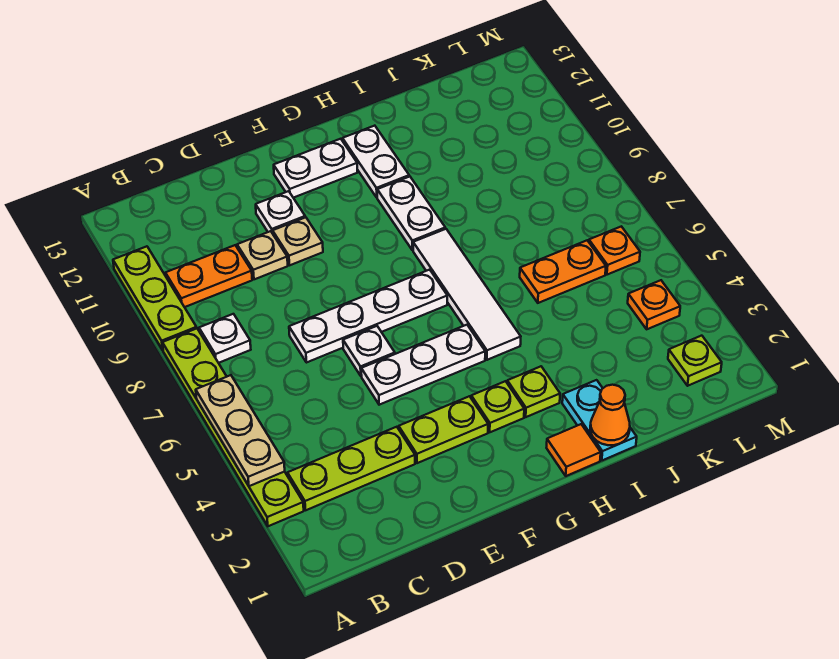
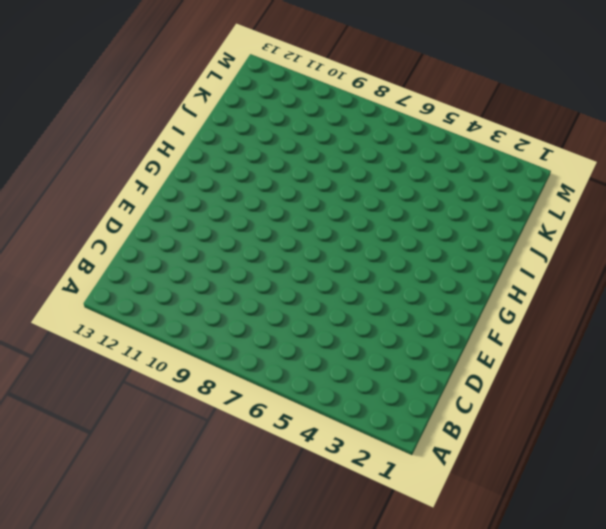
none -> lime 1x6 plate [162,329,304,526]
none -> lime 1x3 plate [113,246,197,350]
none -> lime 1x3 plate [288,427,415,510]

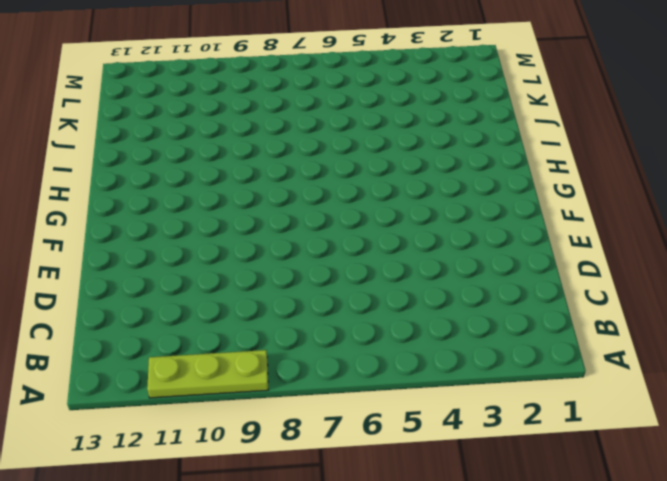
none -> lime 1x6 plate [162,329,304,526]
none -> lime 1x3 plate [288,427,415,510]
none -> white 1x1 plate [199,314,251,363]

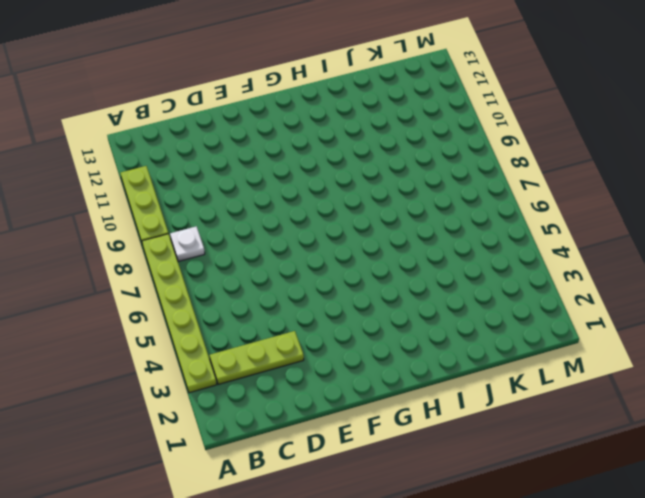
none -> orange 1x2 plate [166,245,252,307]
none -> white 1x4 plate [289,270,447,363]
none -> tan 1x1 plate [237,231,288,279]

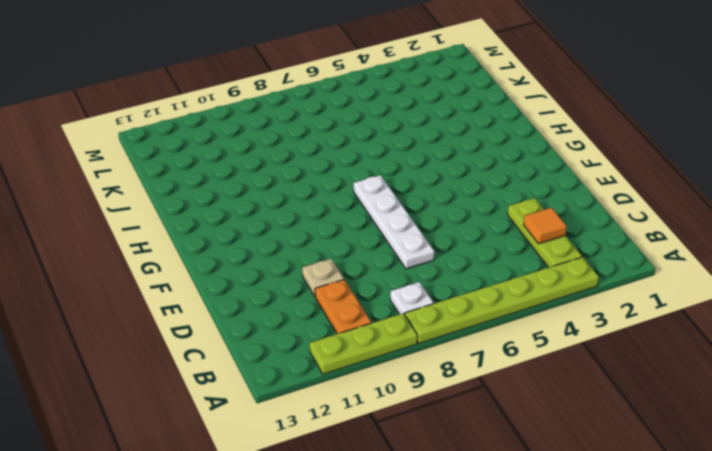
orange 1x1 tile [524,208,567,244] -> orange 1x1 tile moved to [547,424,601,476]
none -> lime 1x2 plate [399,396,488,463]
none -> white 1x3 plate [361,325,485,405]
none -> white 1x1 plate [343,326,395,376]

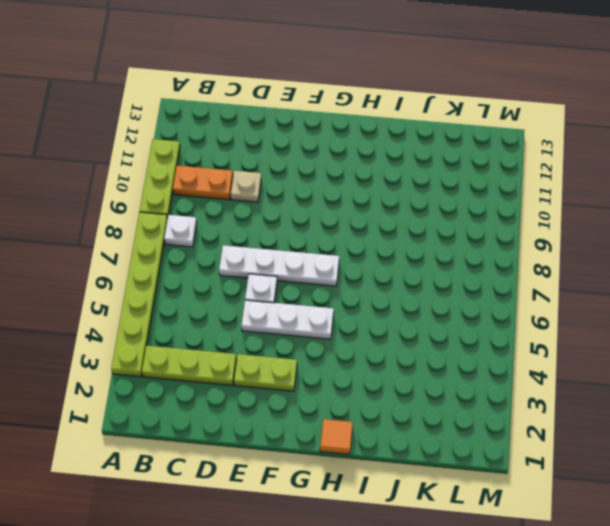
none -> tan 1x1 plate [273,217,323,265]
none -> white 1x1 plate [256,191,305,233]
none -> white 1x2 plate [274,139,358,198]

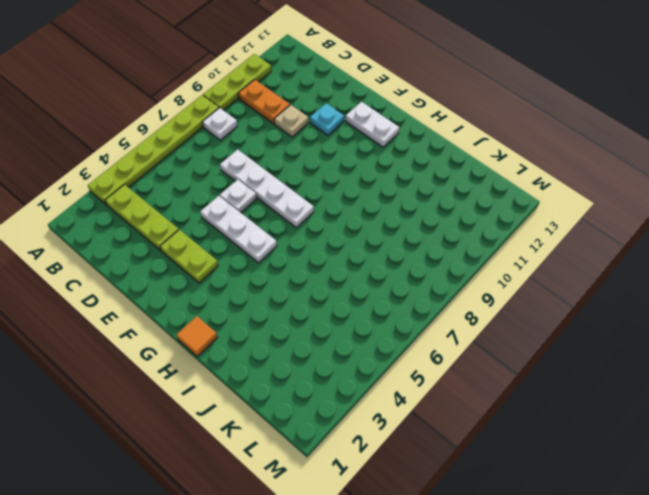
cyan 1x1 plate [310,103,344,135] -> white 1x1 plate [256,191,305,233]
none -> tan 1x1 plate [273,217,323,265]
none -> lime 1x1 plate [471,381,524,432]
none -> lime 1x1 plate [507,366,560,417]

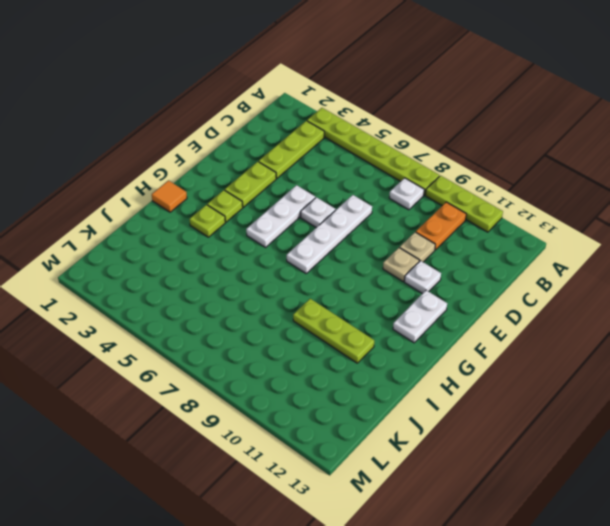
lime 1x3 plate [293,299,374,363] -> none
none -> white 1x4 tile [413,229,521,360]
none -> white 1x2 plate [377,176,445,250]
none -> white 1x2 plate [342,126,409,197]

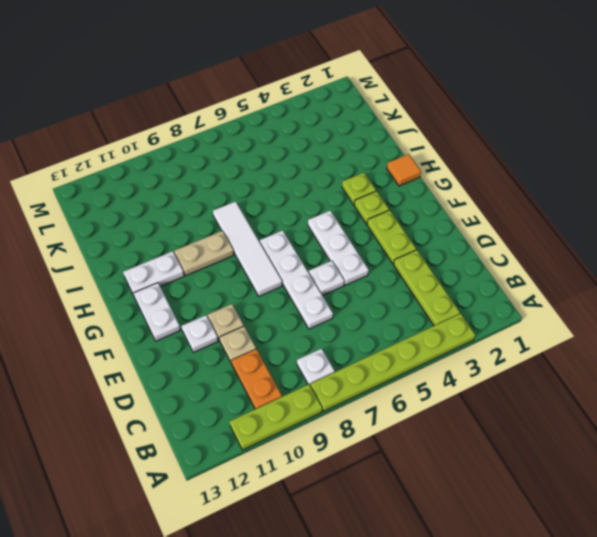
white 1x4 tile [213,201,282,296] -> white 1x4 tile turned to [413,229,521,360]
tan 1x2 plate [174,231,234,276] -> white 1x2 plate [377,176,445,250]
none -> cyan 1x2 plate [562,380,637,460]
none -> orange 1x2 plate [520,240,606,303]
none -> lime 1x1 plate [668,336,722,386]

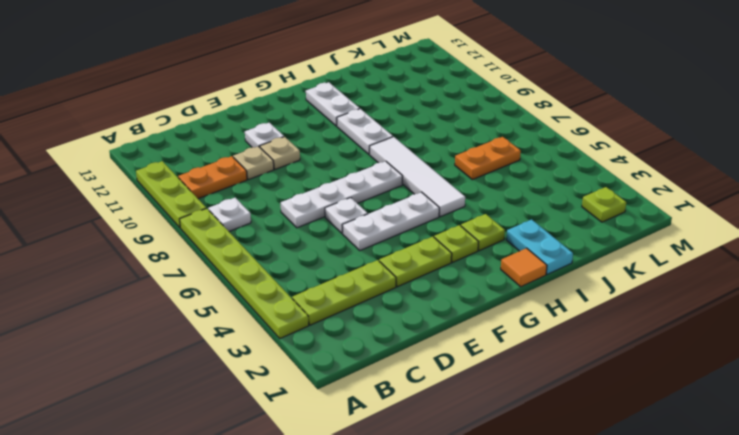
none -> white 1x2 plate [274,139,358,198]
none -> orange 1x1 plate [628,280,680,329]
none -> orange 1x1 plate [589,226,640,275]

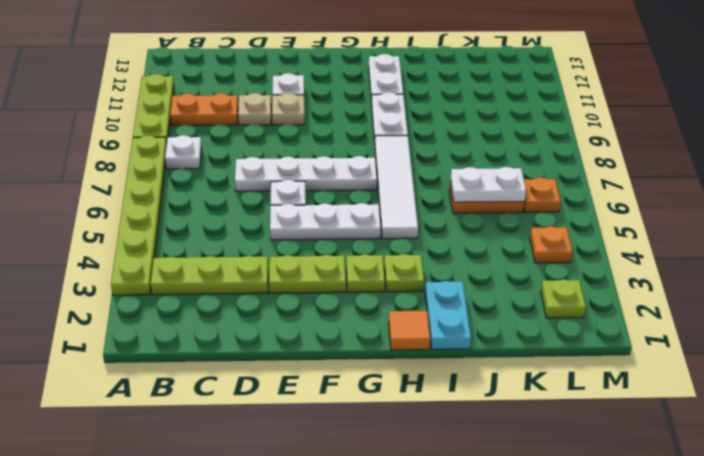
white 1x2 plate [450,167,526,202] -> white 1x2 plate moved to [274,139,358,198]
none -> tan 1x3 plate [196,375,285,486]
none -> orange 1x1 cone [590,385,630,445]

